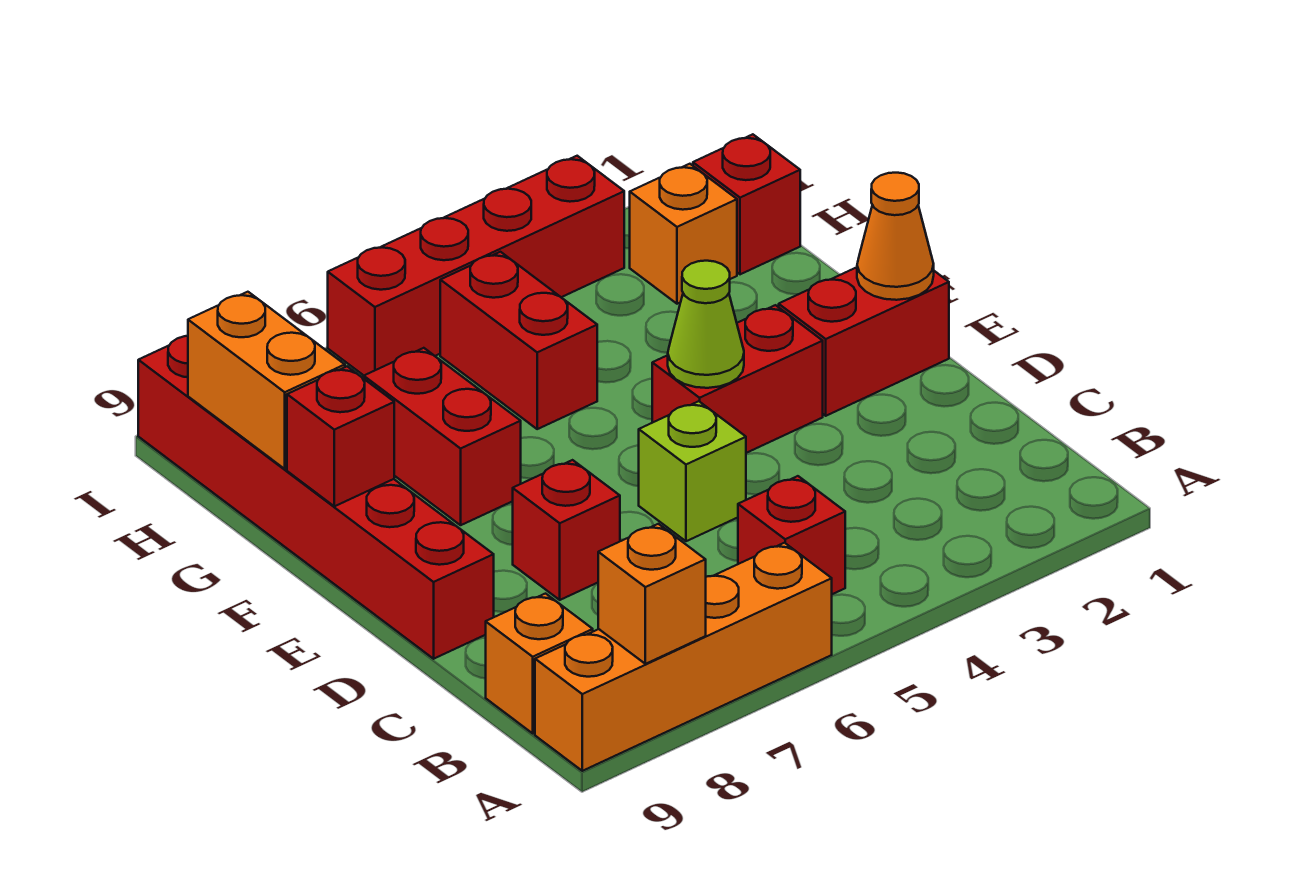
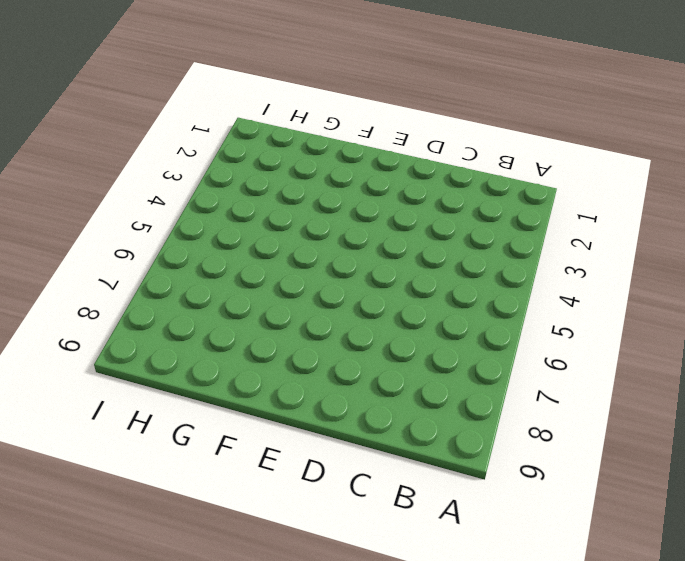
none -> orange 1x4 brick [535,543,832,771]
none -> red 1x1 brick [738,476,845,594]
none -> orange 1x1 brick [486,594,593,733]

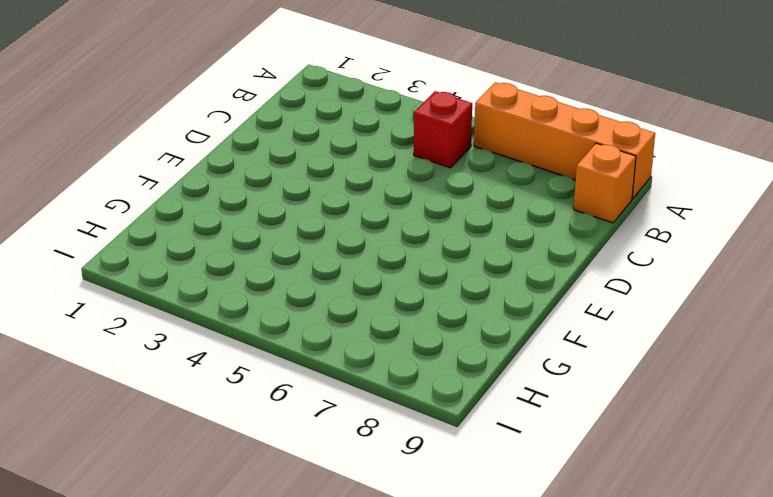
none -> lime 1x1 brick [639,401,746,541]
none -> red 1x1 brick [513,460,620,600]
none -> red 1x6 brick [138,336,494,659]

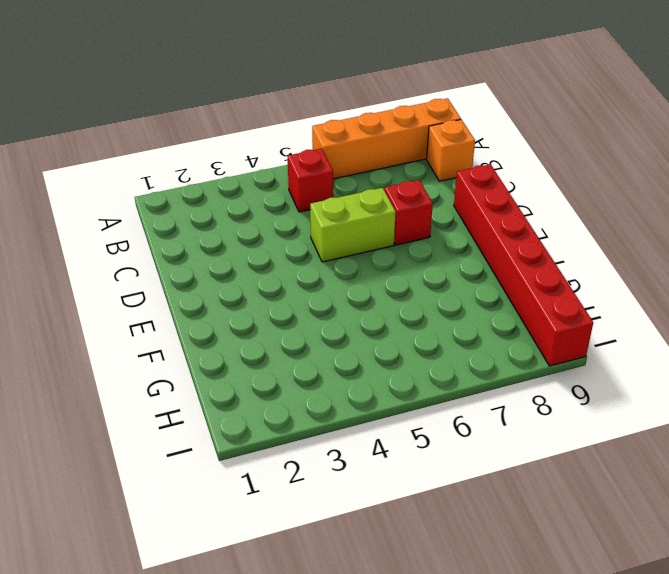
lime 1x2 brick [310,188,396,262] -> lime 1x1 brick [639,401,746,541]
none -> red 1x2 brick [779,267,949,416]
none -> red 1x2 brick [652,305,823,453]
none -> red 1x2 brick [364,348,521,525]

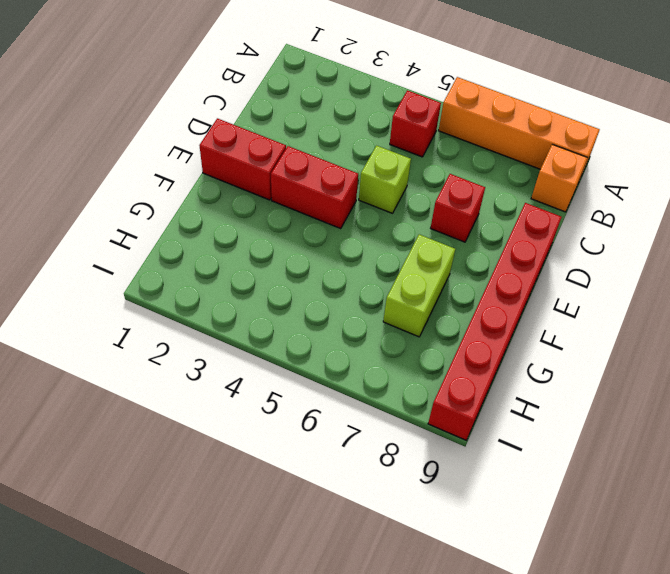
lime 1x2 brick [383,234,455,337] -> red 1x2 brick [364,348,521,525]
none -> red 1x2 brick [440,252,597,429]
none -> red 1x1 brick [693,134,800,274]
none -> orange 1x1 brick [630,164,737,304]

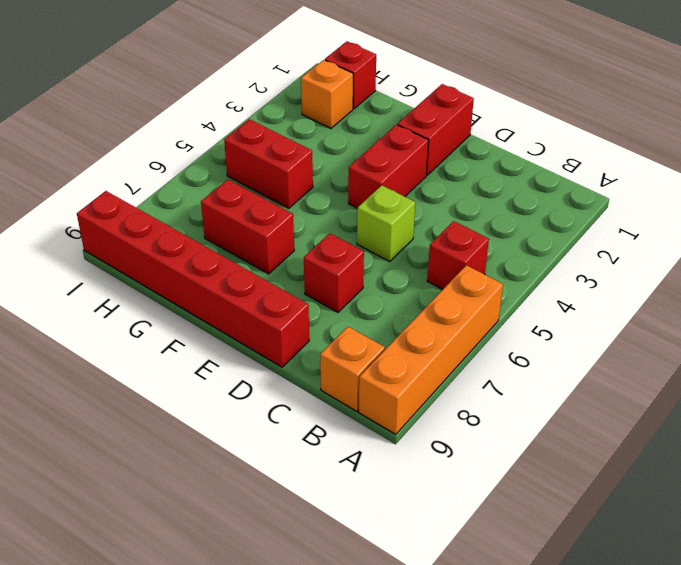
none -> red 1x4 brick [328,156,624,375]
none -> orange 1x1 brick [598,524,706,664]
none -> orange 1x1 cone [857,173,934,300]

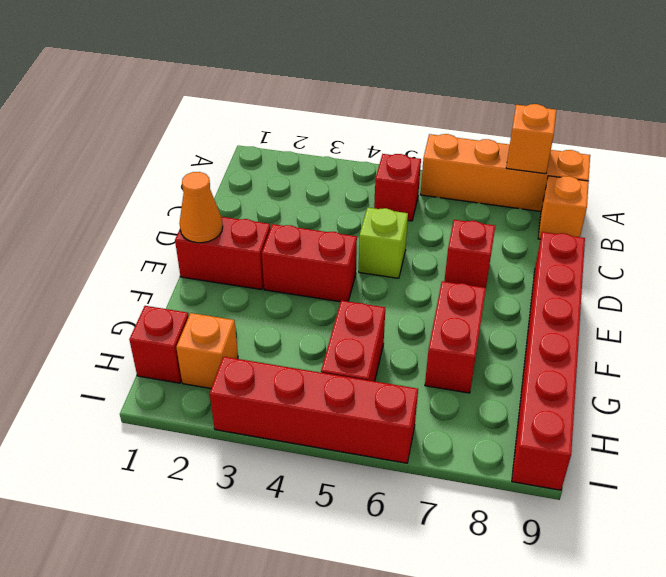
none -> lime 1x1 cone [668,261,744,388]
none -> red 1x1 brick [287,366,394,506]
none -> orange 1x2 brick [188,292,345,469]

